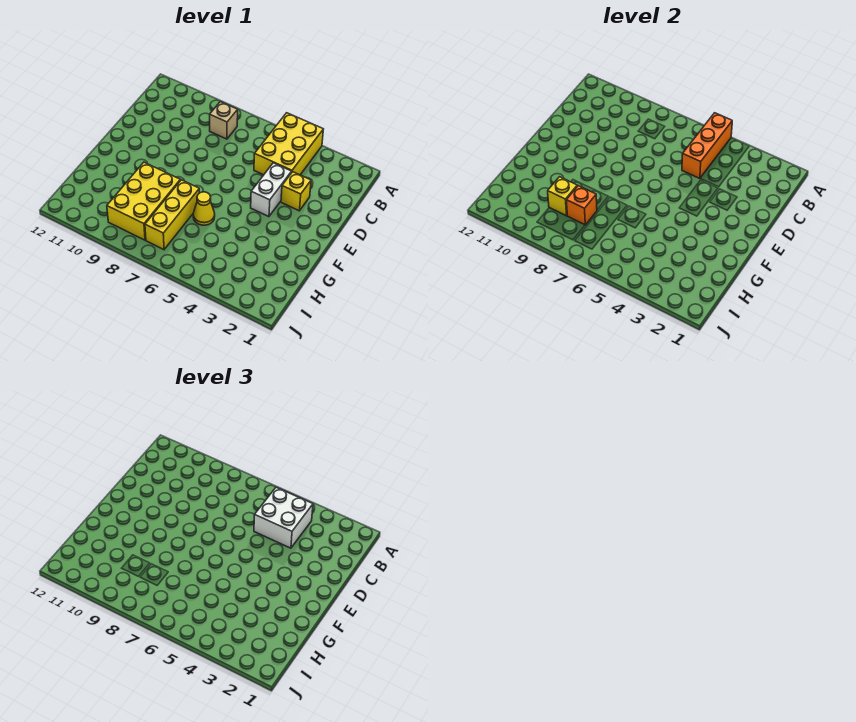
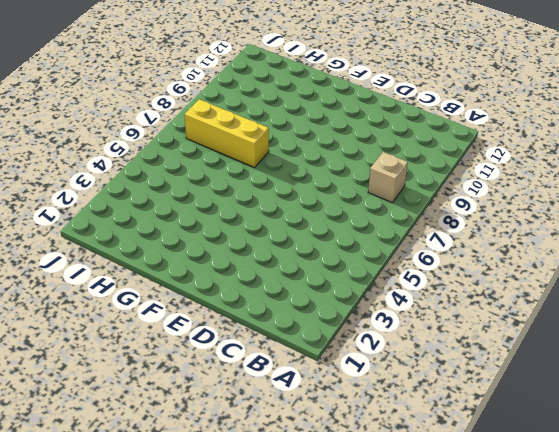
none -> yellow 2x3 brick [254,113,323,175]
none -> yellow 1x1 brick [281,172,311,211]

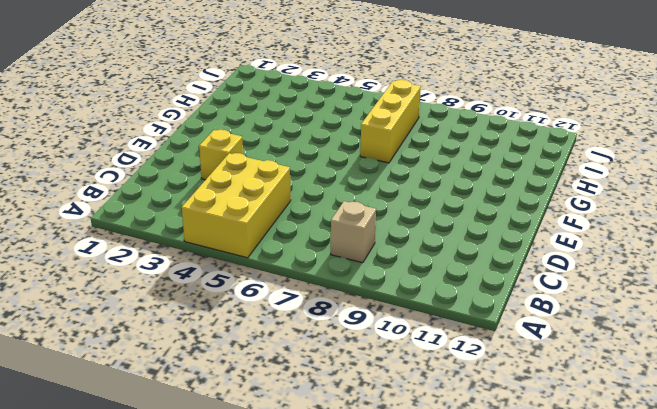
none -> white 1x2 brick [251,163,292,217]
none -> yellow 1x1 cone [193,192,215,225]

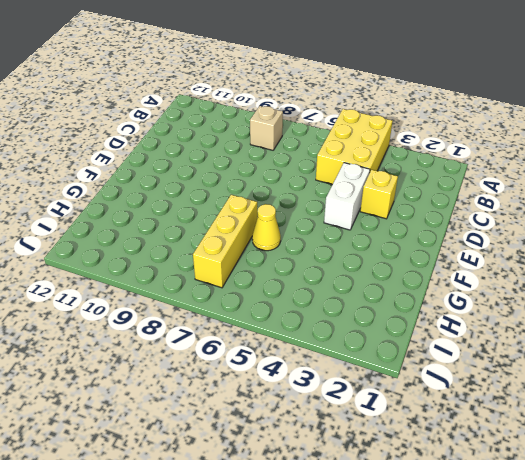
none -> yellow 2x3 brick [107,162,180,240]
none -> orange 1x3 brick [682,113,732,179]

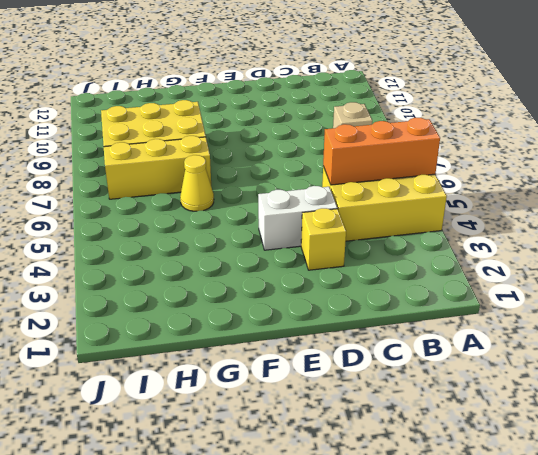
none -> orange 1x1 brick [566,186,597,225]
none -> yellow 1x1 brick [548,177,577,216]

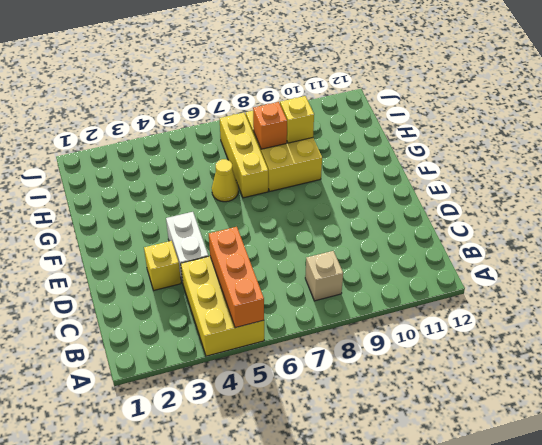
none -> white 2x2 brick [254,487,313,548]

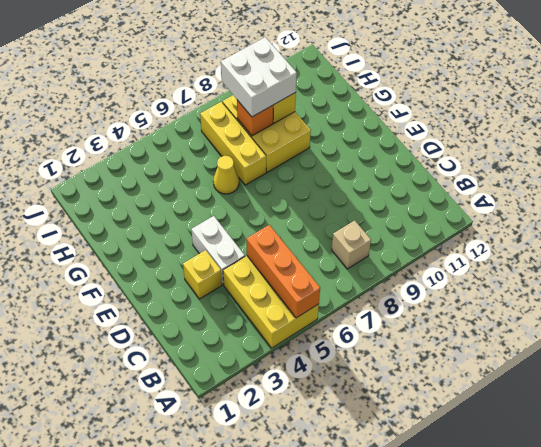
white 2x2 brick [221,37,297,117] -> white 2x2 brick moved to [254,487,313,548]

